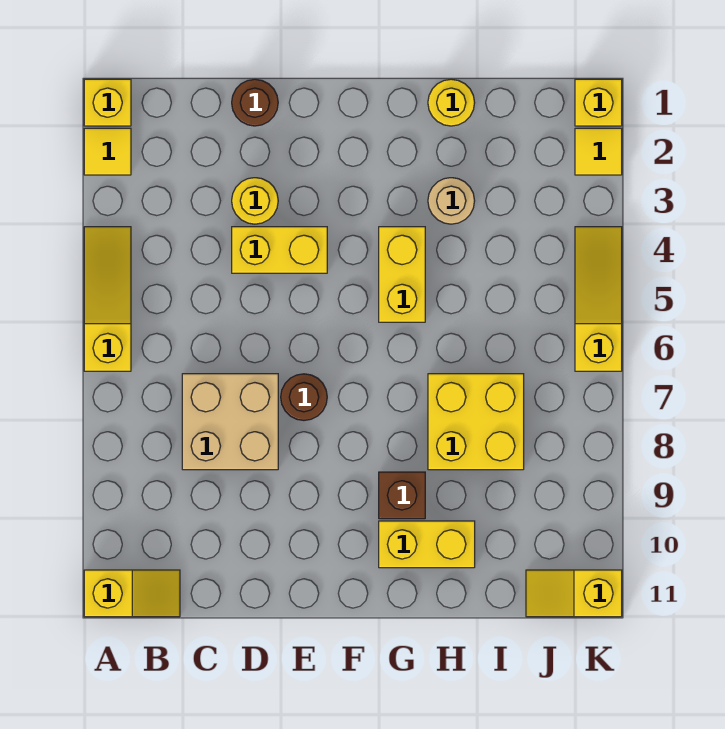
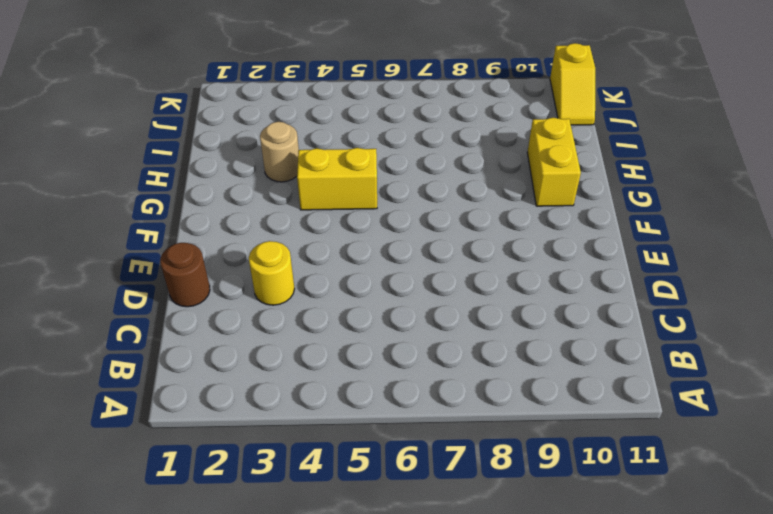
none -> yellow 1x1 brick [84,79,131,126]
none -> yellow 1x1 tile [84,128,131,175]
none -> yellow 1x3 slope [84,227,131,371]

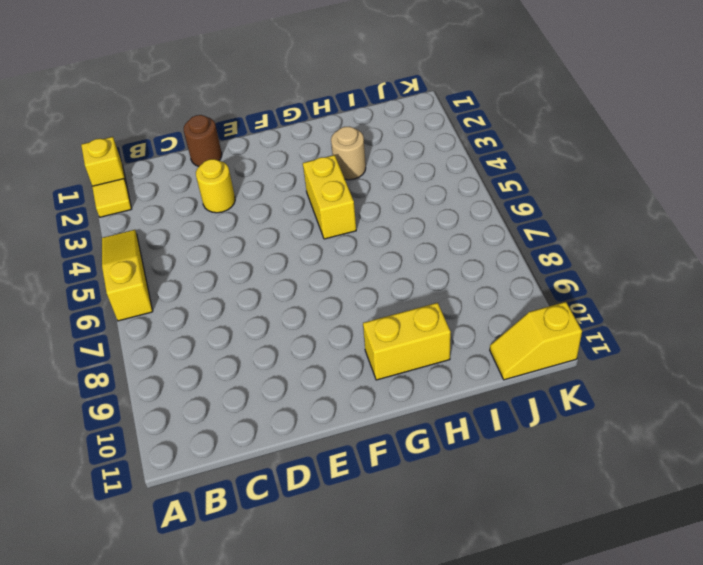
none -> yellow 1x2 slope [84,570,180,617]
none -> tan 2x2 brick [182,374,278,470]
none -> yellow 1x2 brick [232,227,327,273]

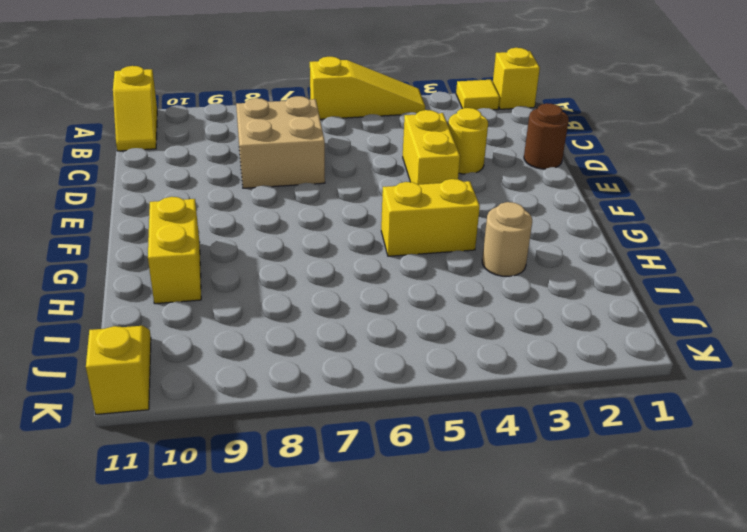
none -> brown 1x1 round brick [281,374,327,420]
none -> brown 1x1 brick [379,472,425,519]
none -> yellow 1x1 round brick [428,79,475,126]

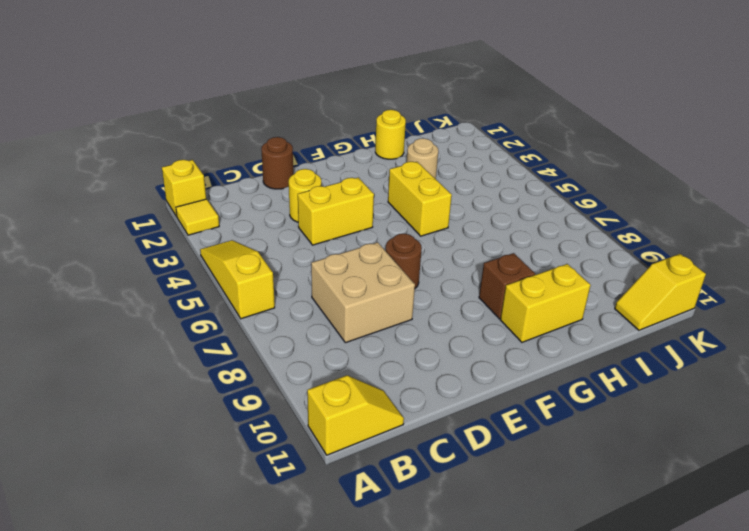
none -> yellow 2x2 brick [428,374,524,470]
none -> yellow 1x1 brick [575,79,622,126]
none -> yellow 1x1 tile [575,128,622,175]

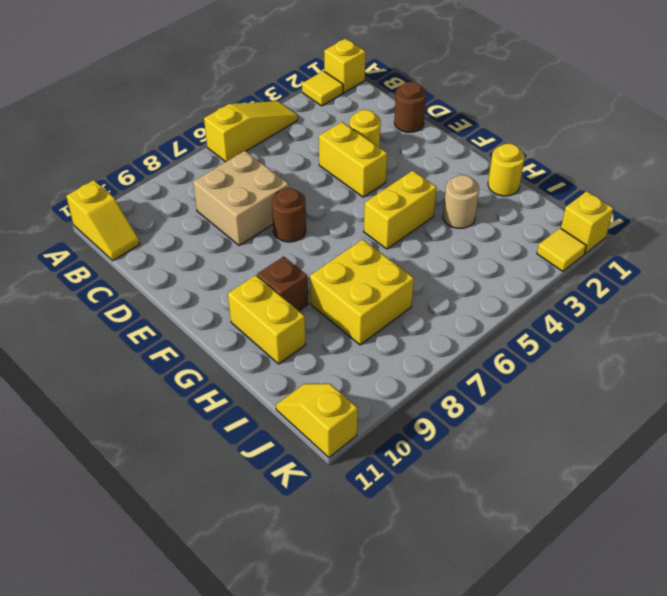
none -> yellow 1x3 slope [575,227,622,371]

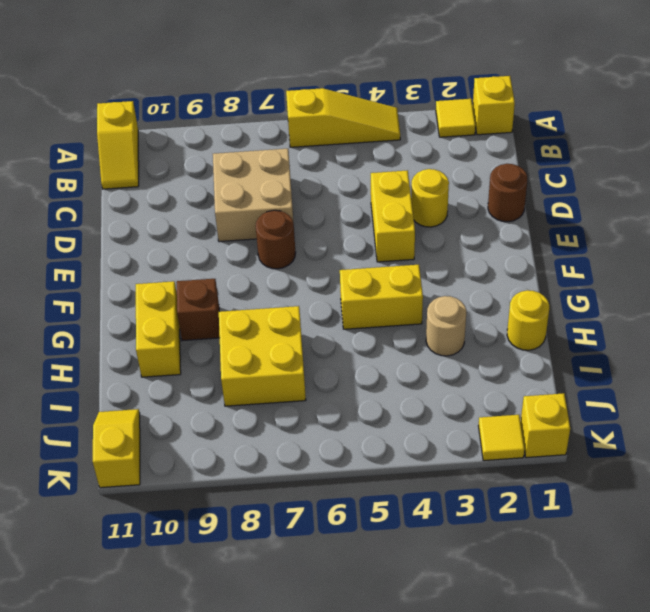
none -> yellow 1x3 slope [575,227,622,371]

